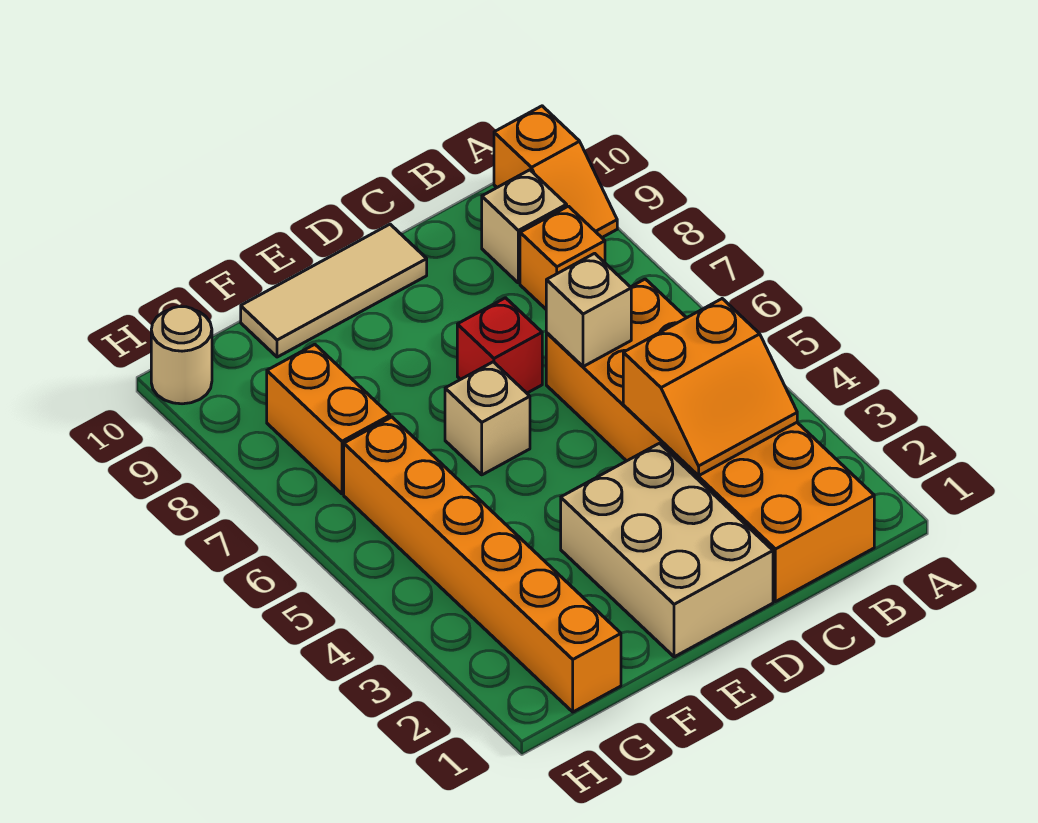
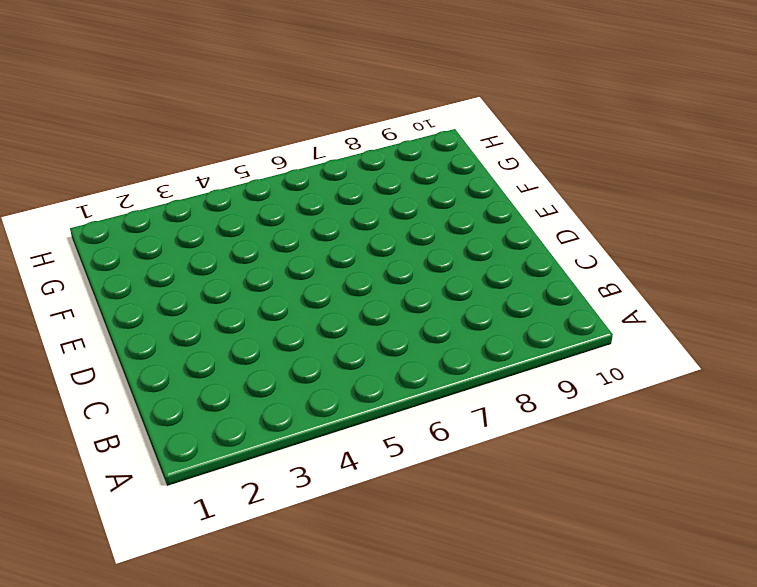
none -> orange 1x2 slope [494,106,617,237]
none -> orange 2x6 brick [546,279,874,602]
none -> orange 1x1 brick [520,206,605,309]

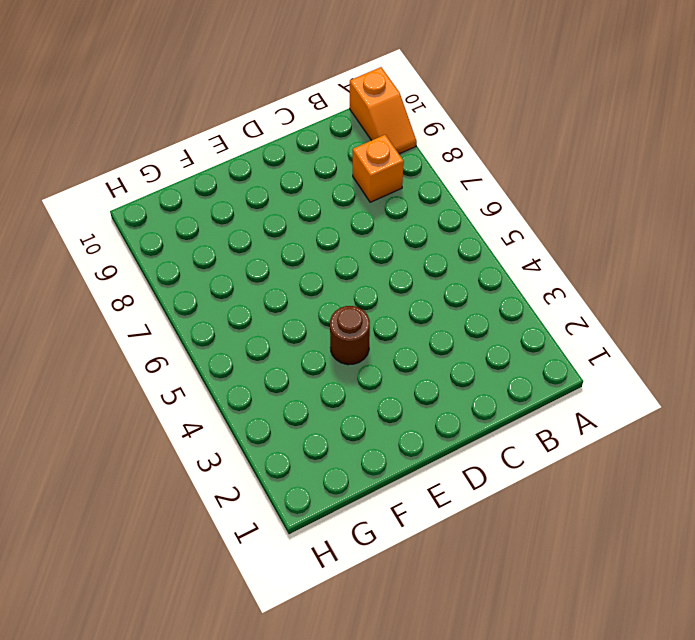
brown 1x1 round brick [330,306,370,365] -> none
none -> orange 2x6 brick [546,279,874,602]
none -> tan 1x1 brick [482,170,567,283]
none -> tan 2x3 brick [561,443,773,657]

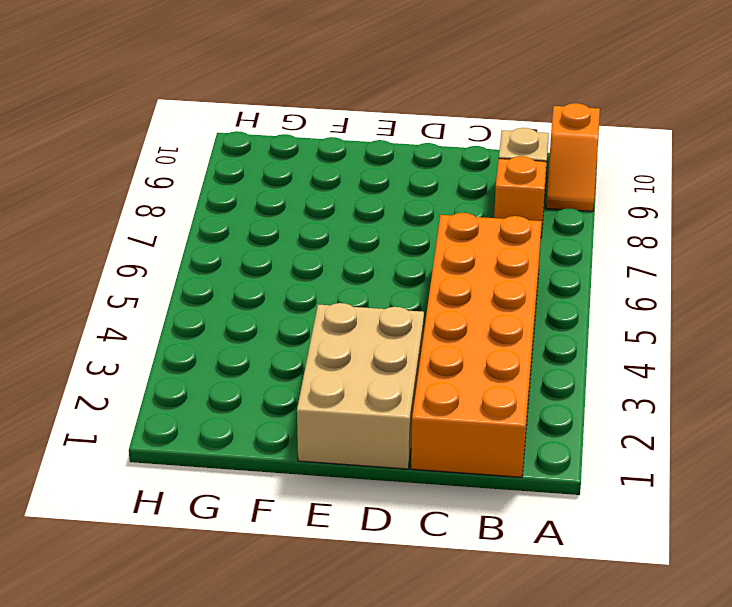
none -> red 1x1 brick [457,298,542,393]
none -> tan 1x3 tile [241,224,427,357]
none -> tan 1x1 brick [445,362,530,475]

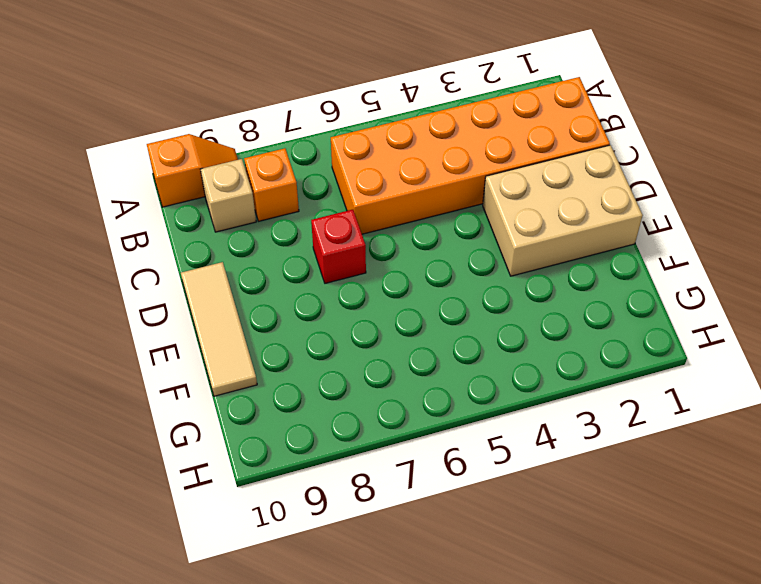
none -> tan 1x1 brick [445,362,530,475]
none -> orange 1x6 brick [344,417,621,712]
none -> orange 1x2 brick [267,344,390,494]

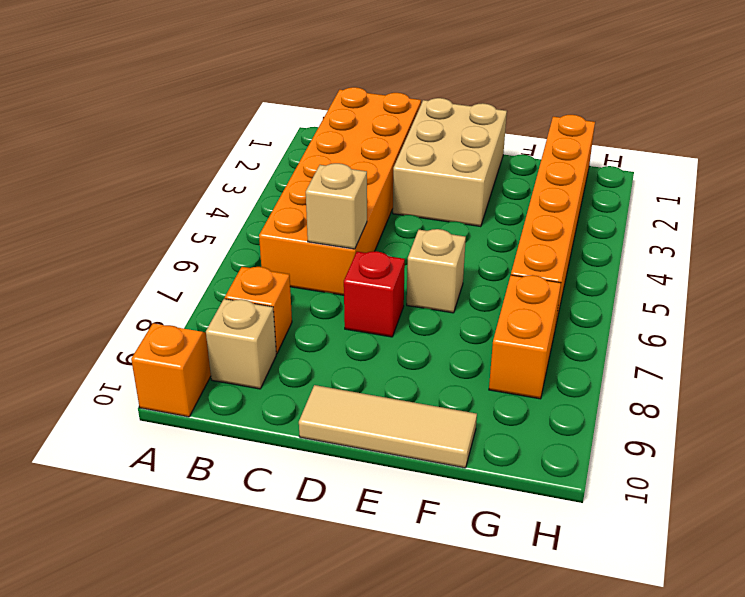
none -> tan 1x1 round brick [151,307,212,404]
none -> orange 2x2 slope [623,299,797,476]

